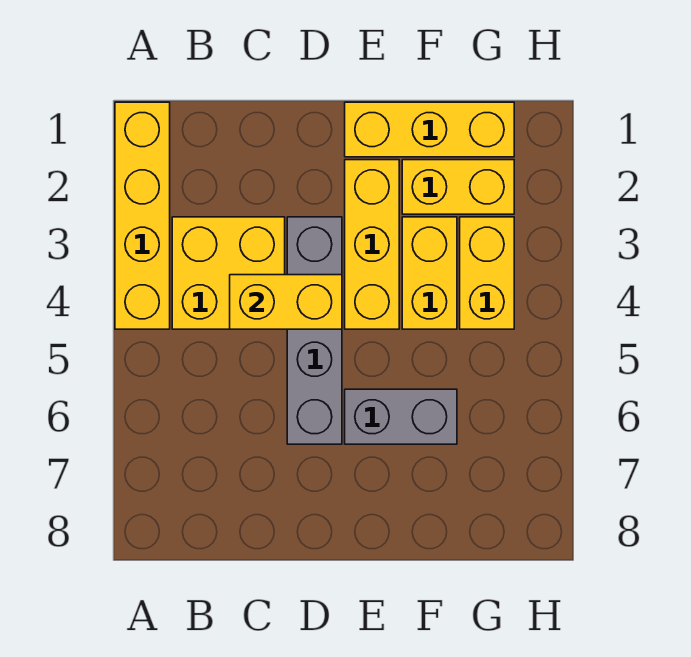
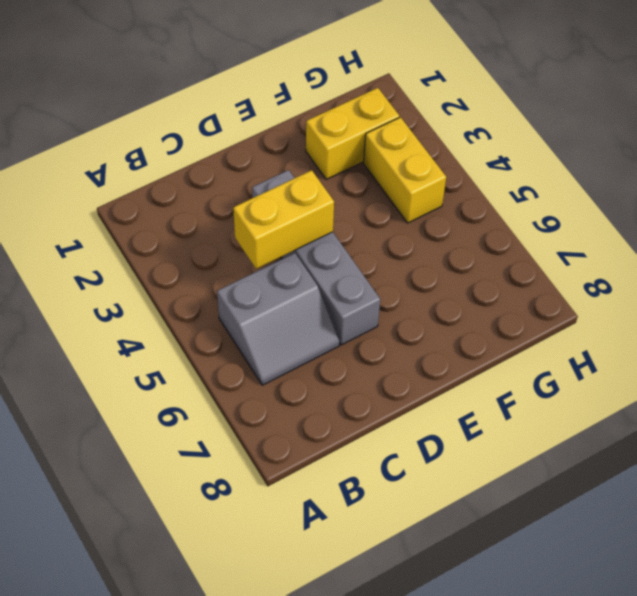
grey 2x2 slope [217,253,339,385] -> none
none -> yellow 1x4 brick [115,102,170,329]
none -> yellow 2x2 brick [172,217,285,329]

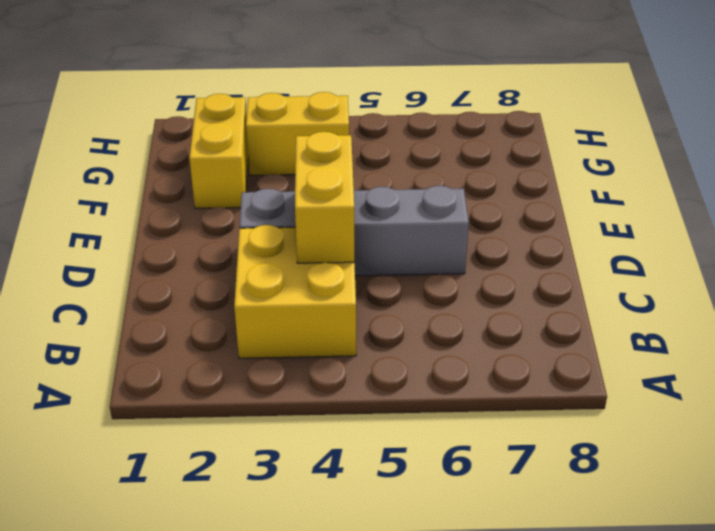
none -> yellow 1x4 brick [115,102,170,329]
none -> yellow 1x3 brick [345,102,514,157]

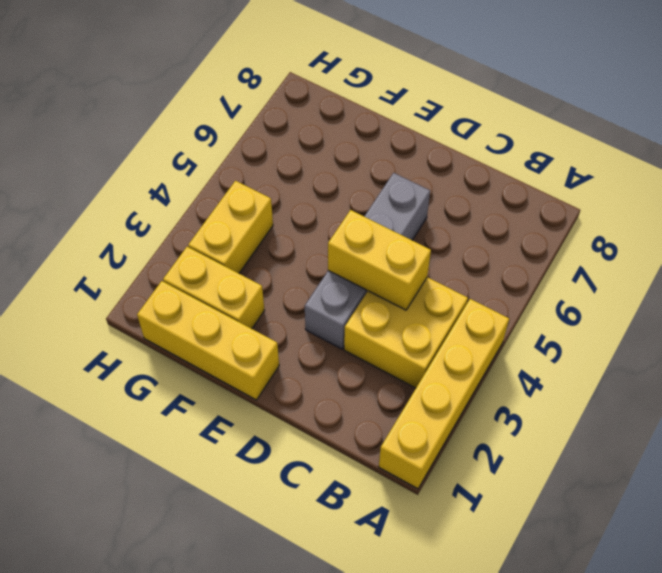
none -> yellow 1x3 brick [345,160,399,329]
none -> grey 1x2 brick [345,389,457,444]

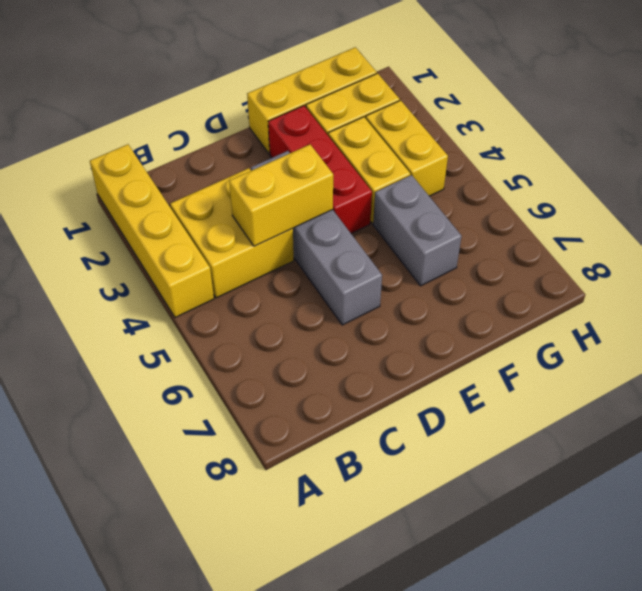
red 1x3 brick [268,106,372,233] -> yellow 1x3 brick [345,160,399,329]
grey 1x2 brick [373,175,462,286] -> grey 1x2 brick turned to [345,389,457,444]

